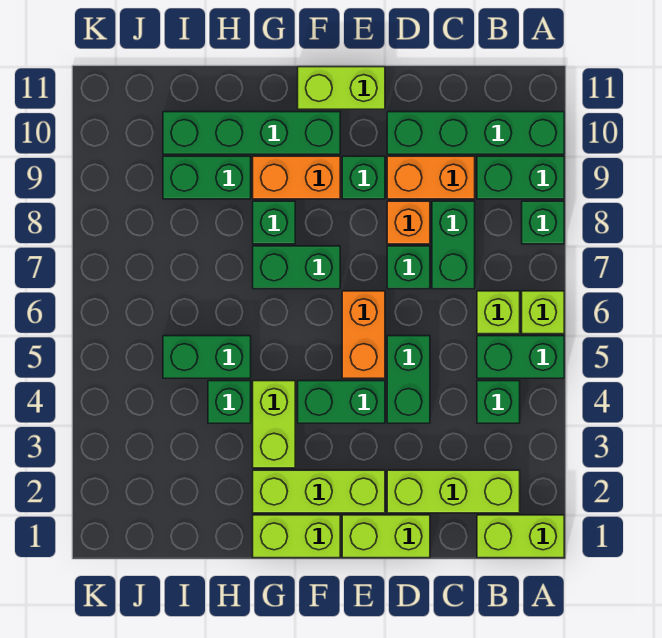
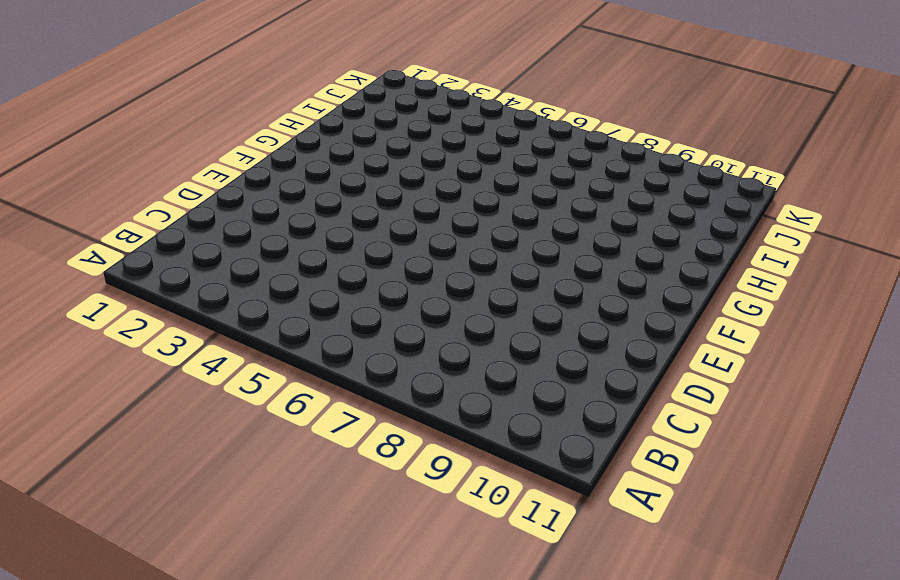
none -> lime 1x2 brick [477,515,564,558]
none -> green 1x2 brick [477,336,564,378]
none -> lime 1x1 brick [522,291,564,334]

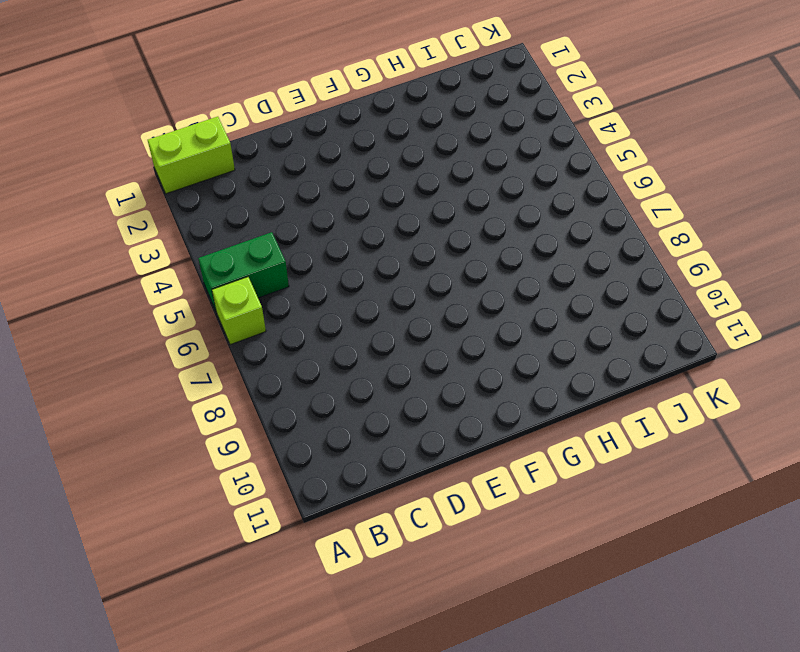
none -> green 1x1 brick [522,201,564,244]
none -> green 1x2 brick [477,156,564,199]
none -> green 1x4 brick [387,112,564,154]

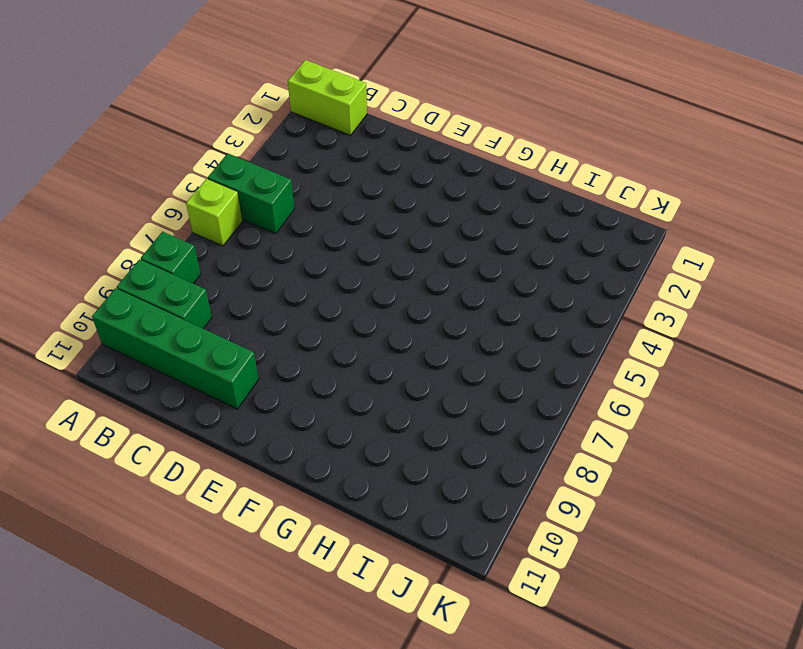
none -> lime 1x3 brick [387,470,520,513]
none -> green 1x1 brick [477,381,520,423]
none -> lime 1x1 brick [477,291,520,334]

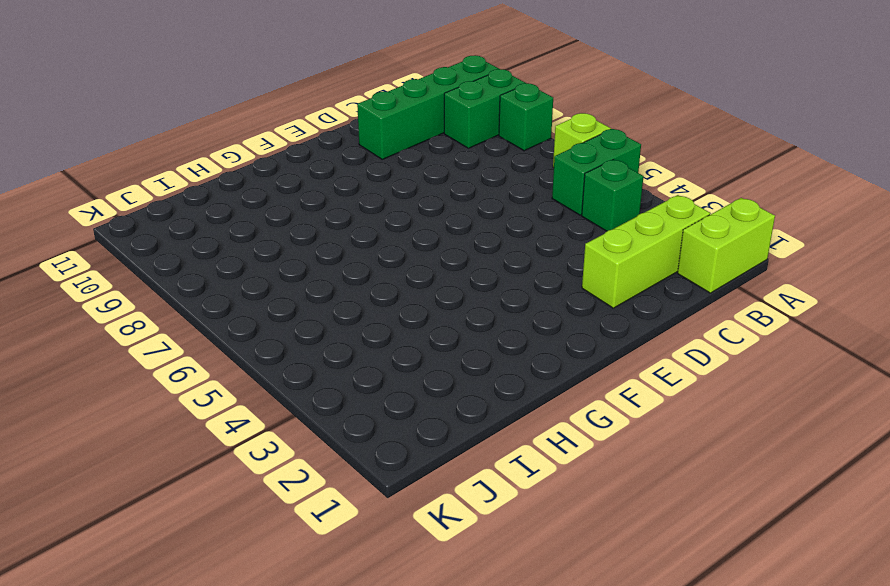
none -> lime 1x1 brick [477,291,520,334]
none -> green 1x2 brick [432,201,475,289]
none -> orange 1x2 brick [387,156,475,199]

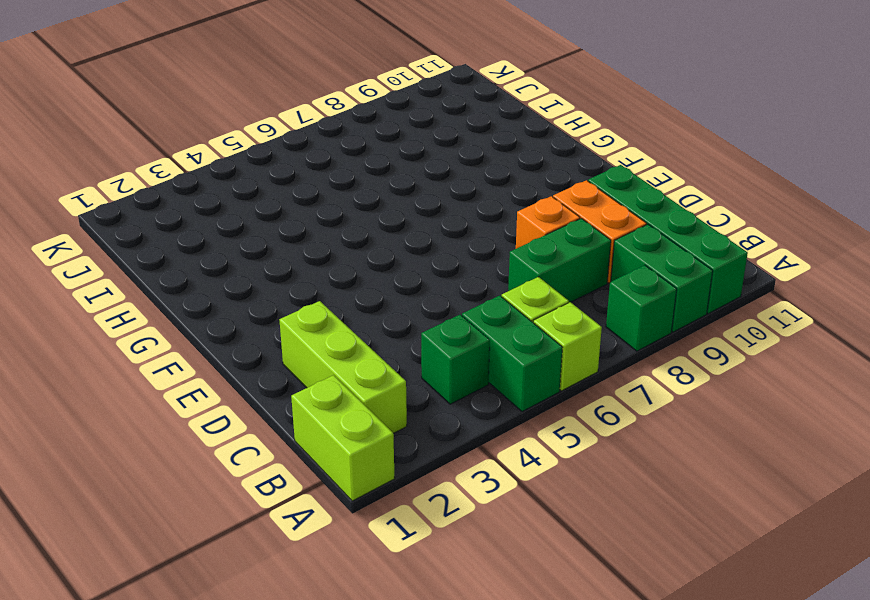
none -> lime 1x2 brick [342,515,430,558]
none -> green 1x2 brick [387,336,430,423]
none -> green 1x1 brick [387,246,430,289]

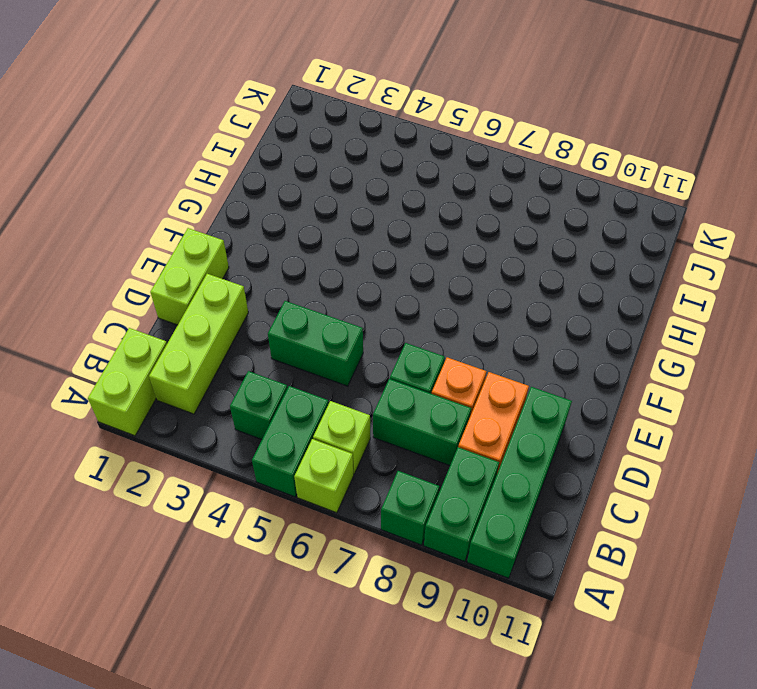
none -> lime 1x3 brick [253,470,385,513]
none -> green 1x2 brick [298,381,385,423]
none -> orange 1x2 brick [342,291,385,378]

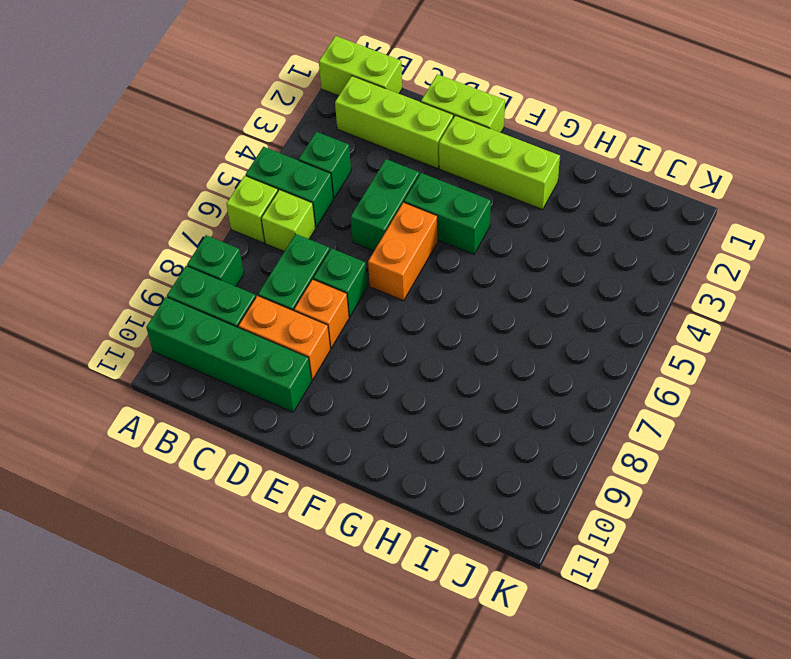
none -> green 1x1 brick [342,156,385,199]
none -> lime 1x2 brick [298,67,385,109]
none -> lime 1x2 brick [253,515,340,558]

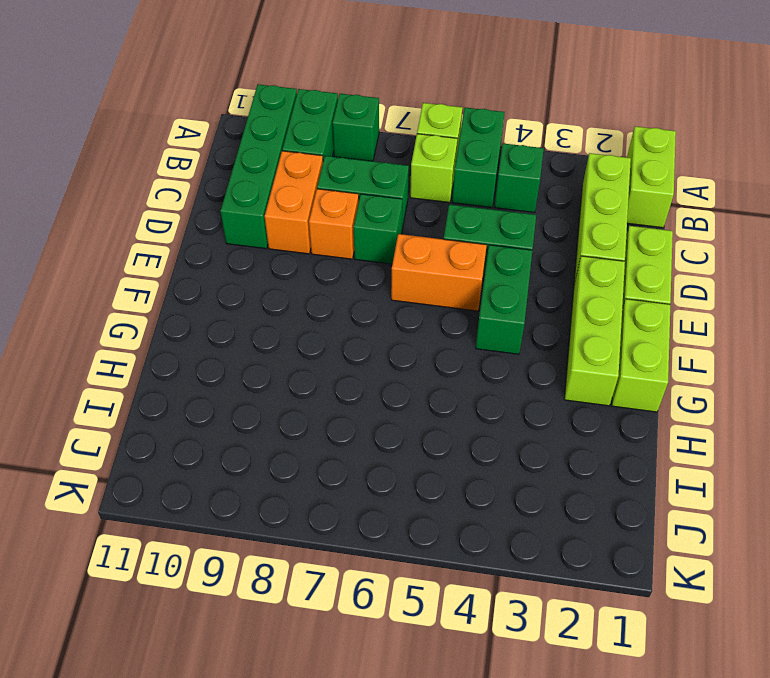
none -> green 1x1 brick [342,156,385,199]
none -> lime 1x2 brick [298,67,385,109]
none -> green 1x2 brick [253,246,340,289]

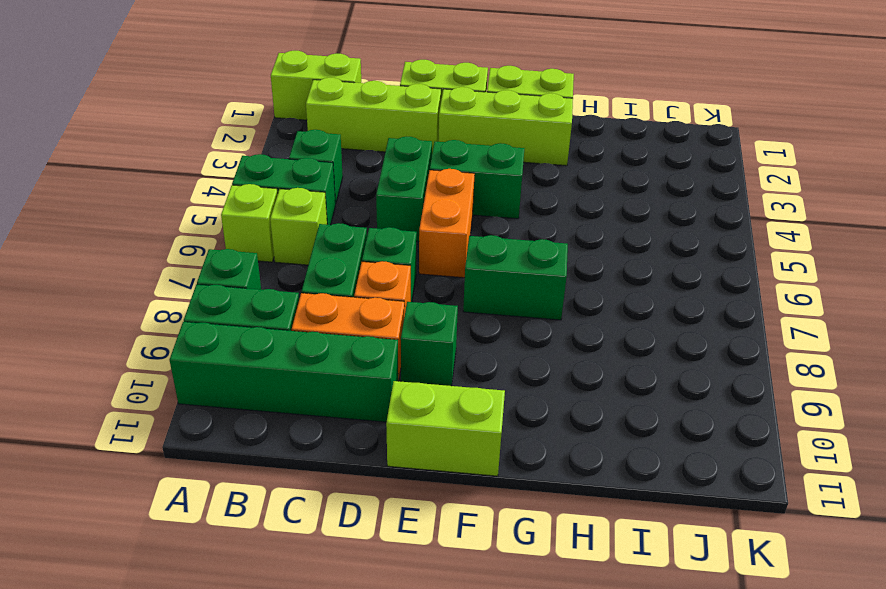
none -> orange 1x2 brick [253,156,340,199]
none -> green 1x4 brick [163,112,340,154]
none -> lime 1x2 brick [253,381,295,468]

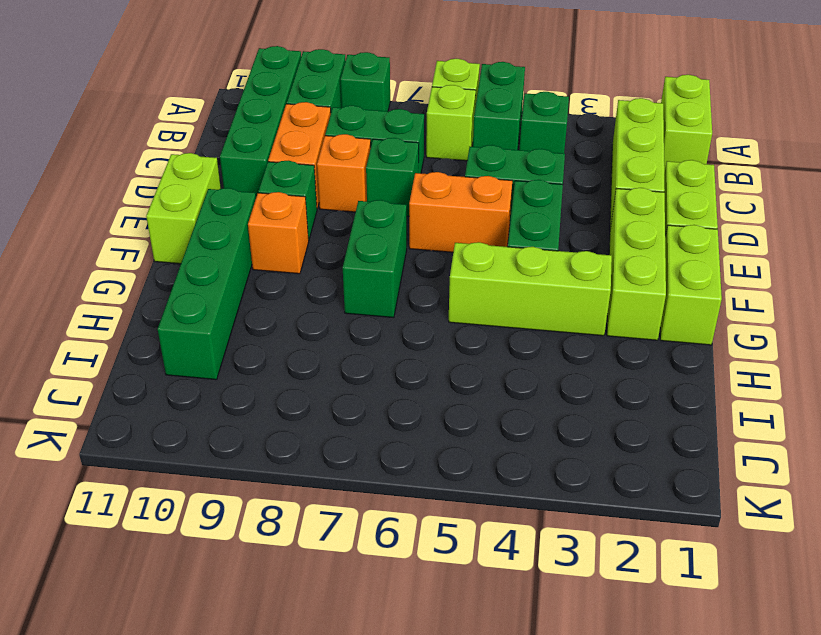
orange 1x1 brick [248,192,309,274] -> orange 1x2 brick [253,156,340,199]
lime 1x3 brick [449,242,612,336] -> lime 1x2 brick [253,381,295,468]
none -> green 1x1 brick [253,201,295,244]
none -> green 1x1 brick [208,381,251,423]
none -> green 1x2 brick [163,336,251,378]

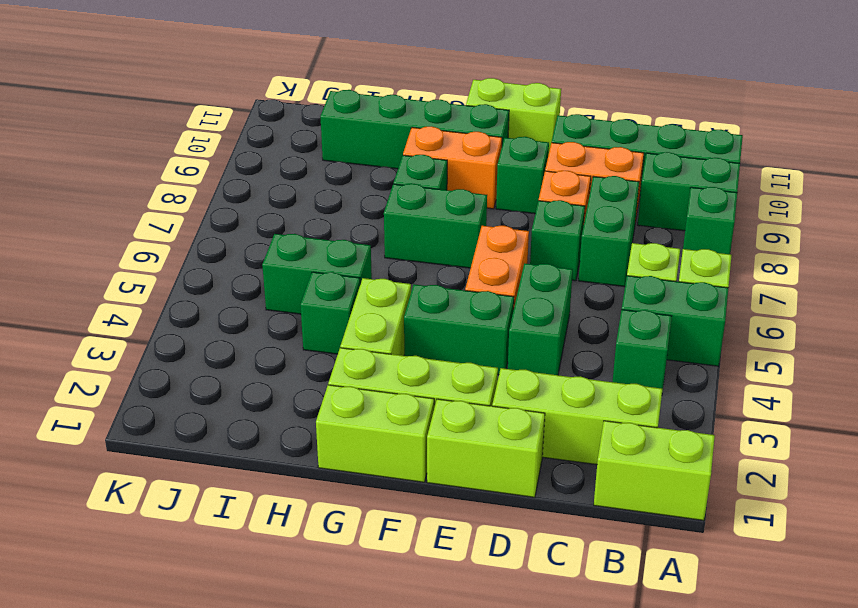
none -> green 1x2 brick [163,156,251,199]

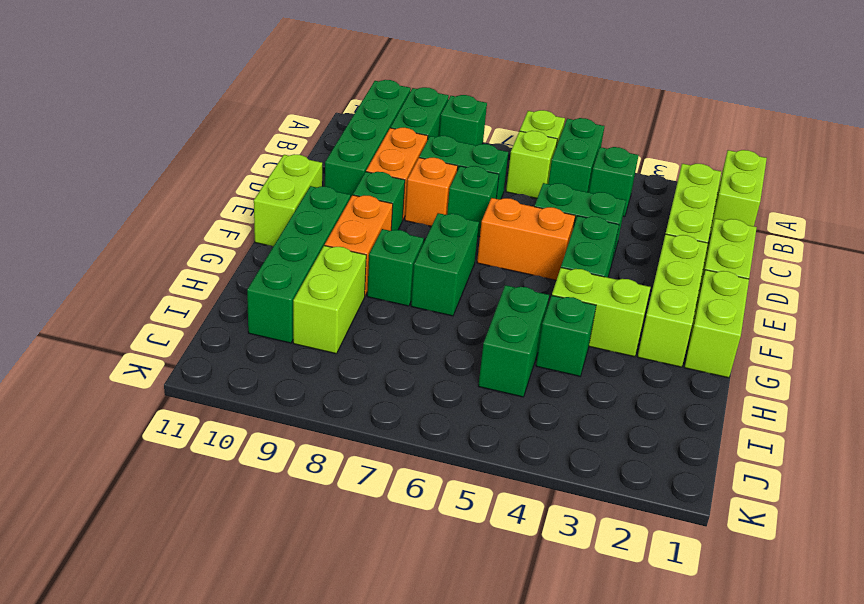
lime 1x2 brick [293,246,366,354] -> green 1x2 brick [163,156,251,199]

